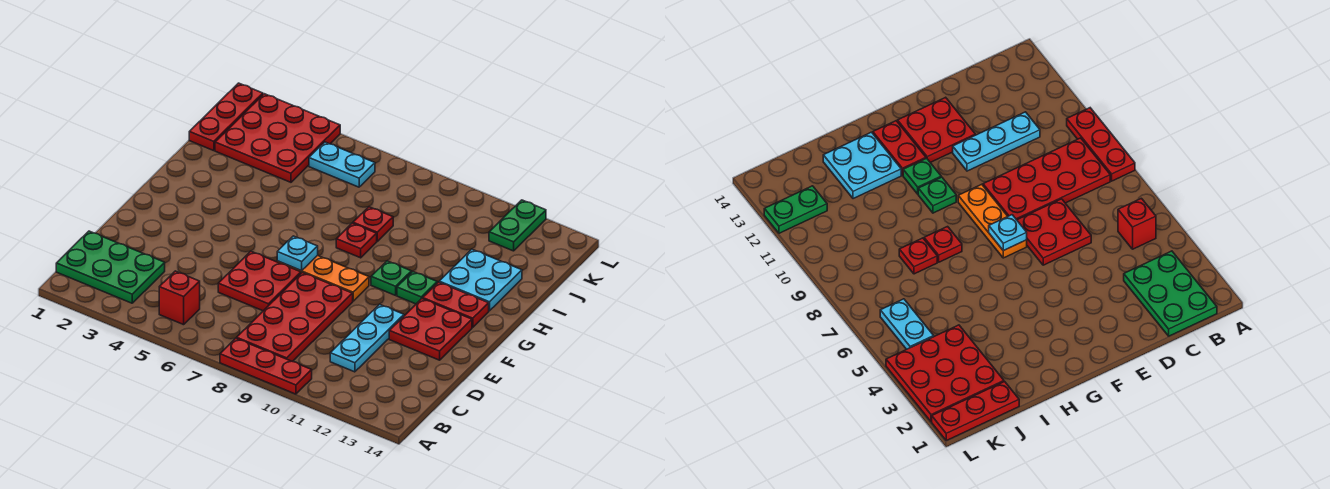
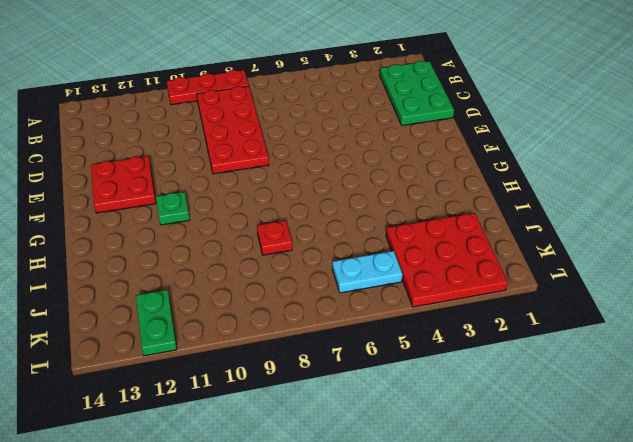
green 2x3 plate [380,61,454,126] -> green 2x3 plate turned to [56,231,165,303]
none -> red 1x1 brick [159,271,200,325]
none -> cyan 1x3 plate [330,304,404,372]
none -> red 2x2 plate [218,251,301,311]

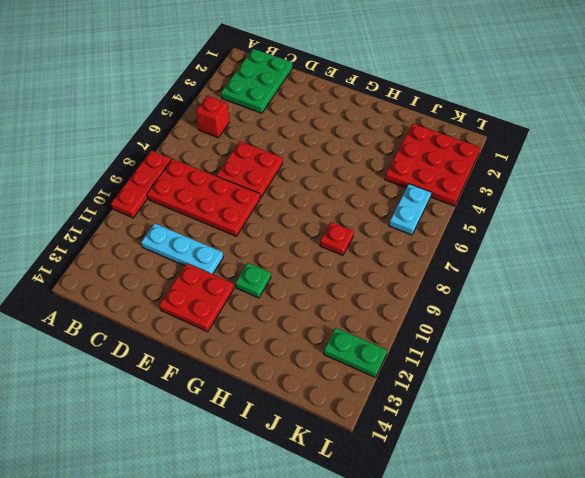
none -> orange 1x3 plate [277,255,369,301]
none -> green 1x1 plate [371,261,412,295]
none -> red 1x2 plate [423,282,489,327]

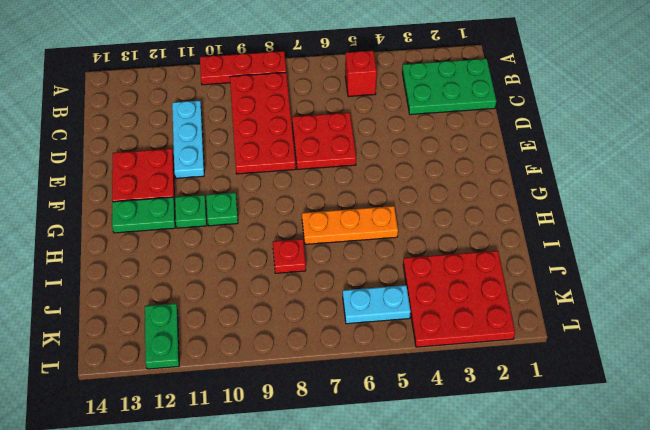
green 1x2 plate [112,197,175,233] -> red 1x2 plate [423,282,489,327]
orange 1x3 plate [302,206,398,244] -> orange 1x3 plate moved to [277,255,369,301]
none -> red 1x1 plate [336,223,377,258]
none -> cyan 2x2 plate [439,249,522,311]
none -> red 1x3 plate [189,83,263,151]

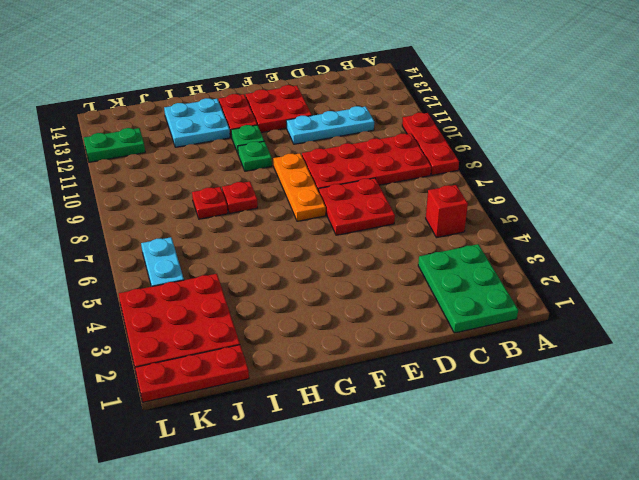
none -> cyan 1x1 plate [277,236,318,271]

